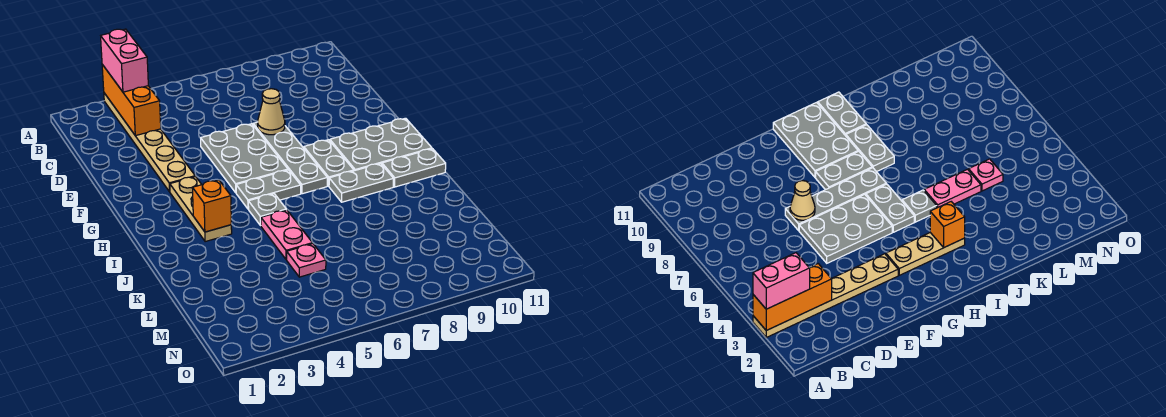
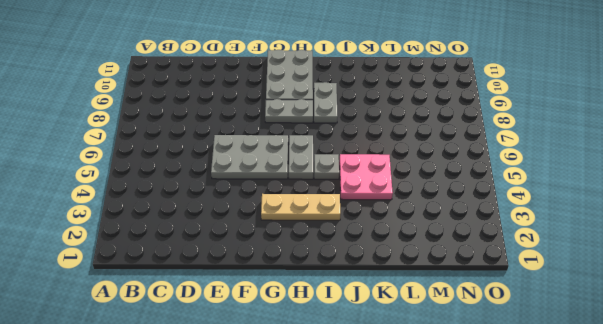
pink 2x2 plate [340,154,393,200] -> pink 1x2 plate [261,210,312,260]
none -> tan 1x6 plate [104,93,195,192]
none -> grey 1x4 plate [253,122,327,194]
none -> grey 1x2 plate [382,149,446,187]

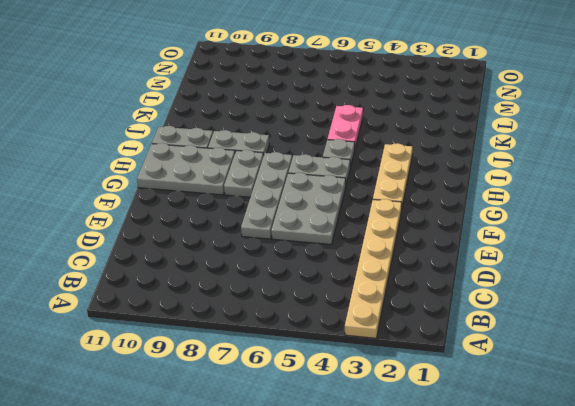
none -> pink 1x1 plate [287,244,326,277]
none -> orange 1x3 brick [102,65,161,136]
none -> tan 1x1 cone [258,89,285,135]

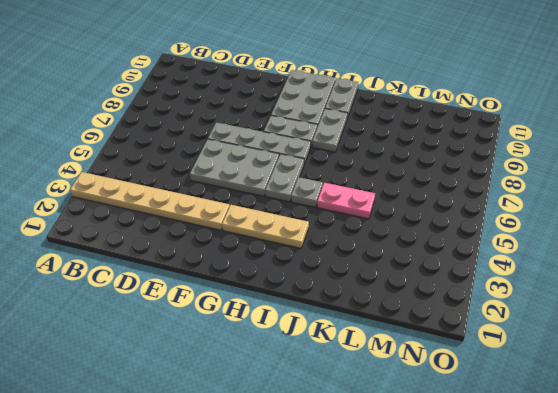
none -> pink 1x1 plate [287,244,326,277]
none -> orange 1x3 brick [102,65,161,136]
none -> tan 1x1 cone [258,89,285,135]

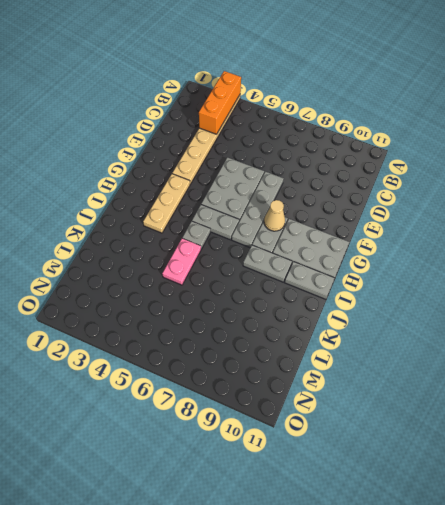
tan 1x1 cone [264,200,285,231] -> tan 1x1 cone moved to [258,89,285,135]
none -> pink 1x1 plate [287,244,326,277]
none -> orange 1x1 brick [192,180,231,232]
none -> pink 1x2 brick [101,29,148,92]

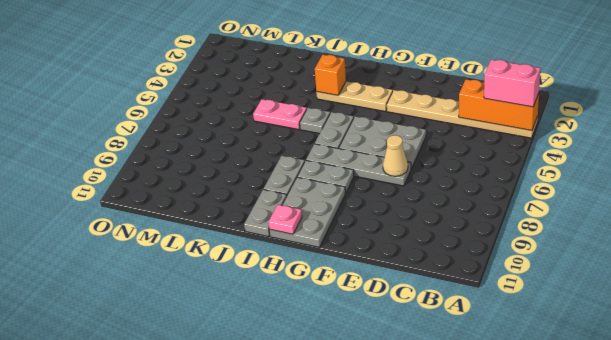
pink 1x1 plate [268,205,302,234] -> pink 1x1 plate moved to [287,244,326,277]

